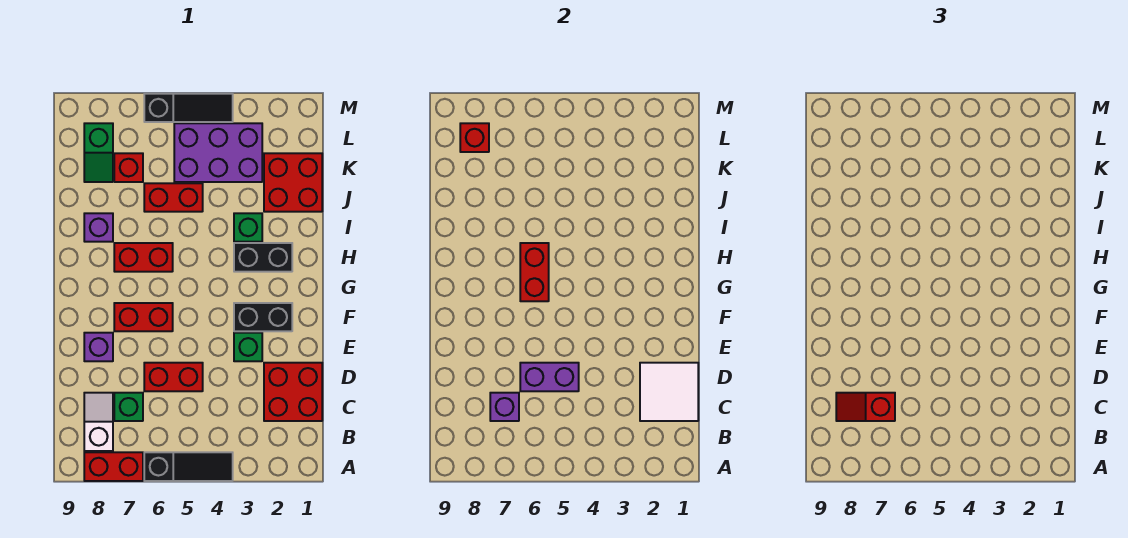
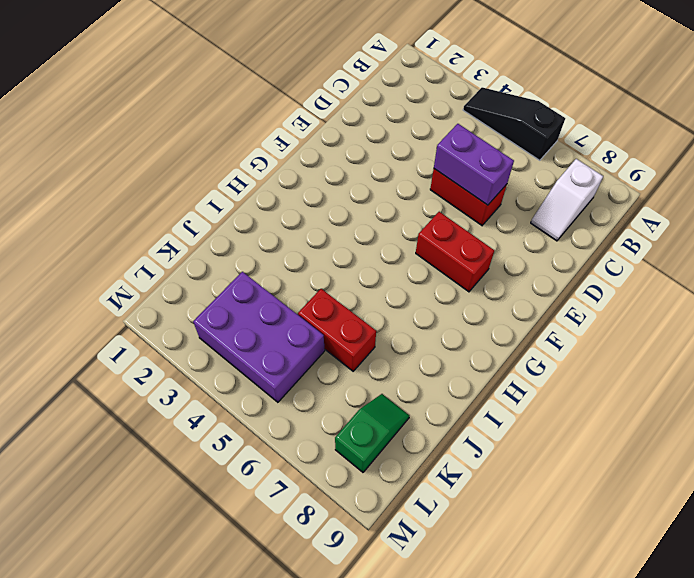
none -> red 1x2 brick [84,452,143,481]
none -> red 2x2 brick [264,363,322,421]
none -> green 1x1 brick [114,393,143,421]

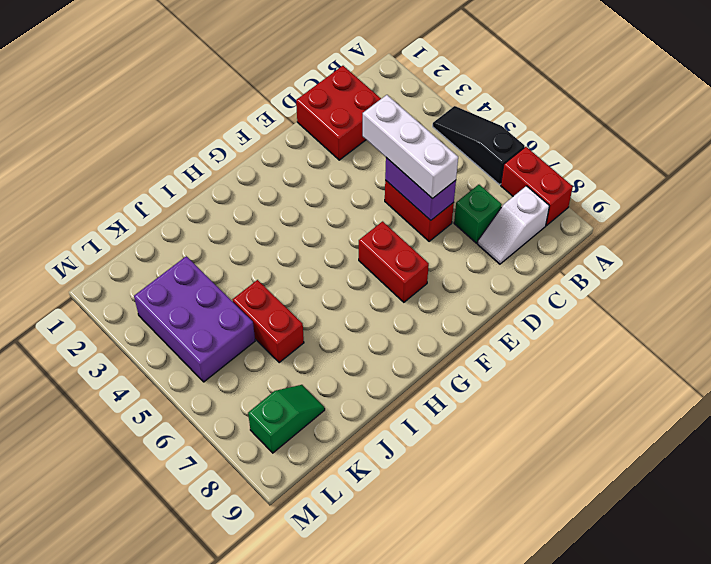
white 1x3 brick [363,95,458,198] -> none
none -> green 1x1 brick [234,333,262,361]
none -> purple 1x1 brick [84,333,113,361]
none -> black 1x2 brick [234,303,292,331]

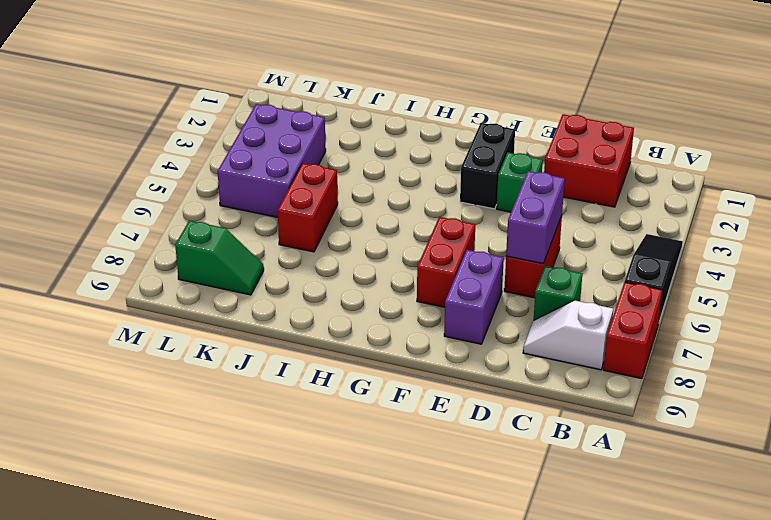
purple 1x2 brick [444,250,504,344] -> purple 1x1 brick [84,333,113,361]
none -> black 1x2 brick [234,243,292,272]
none -> red 1x2 brick [114,243,173,272]
none -> green 1x1 brick [234,213,262,242]

